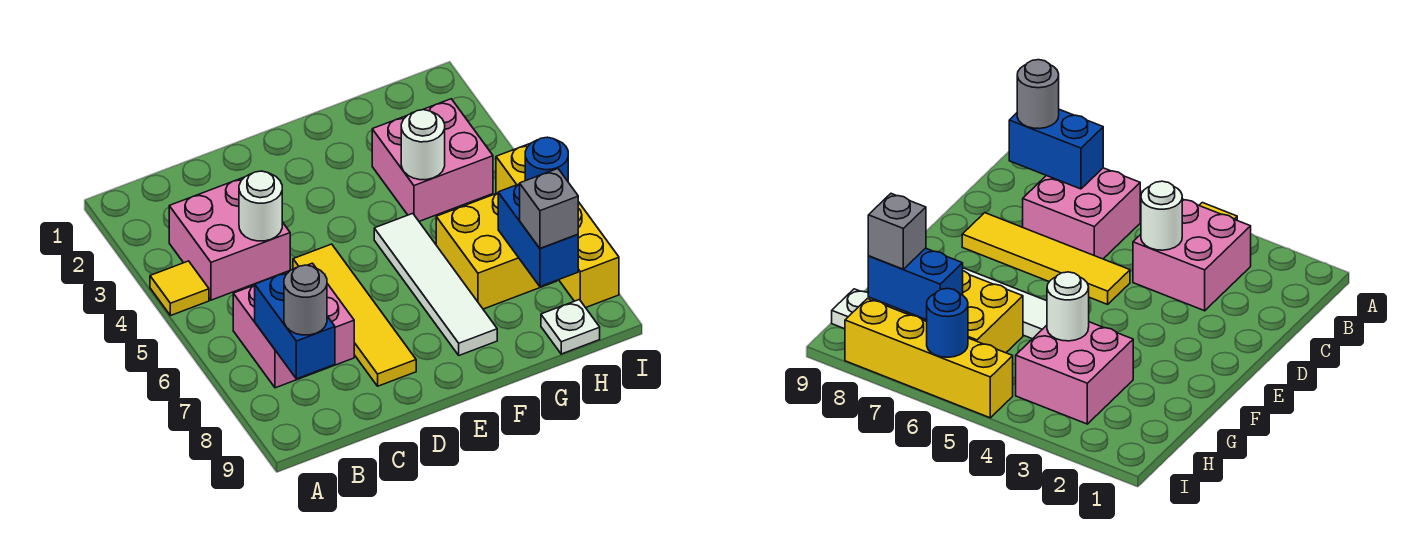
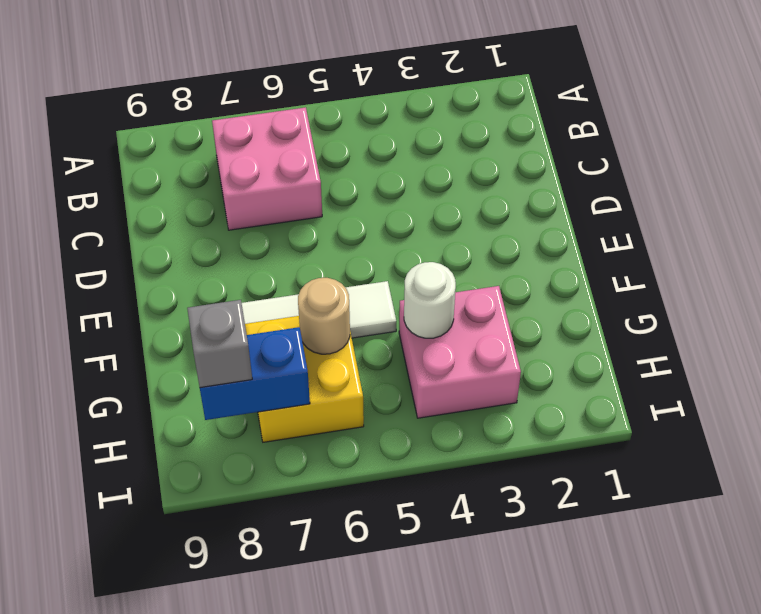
tan 1x1 round brick [298,277,350,354] -> none
none -> yellow 1x1 tile [150,261,209,316]
none -> pink 2x2 brick [169,177,290,300]
none -> yellow 1x4 tile [293,244,416,386]

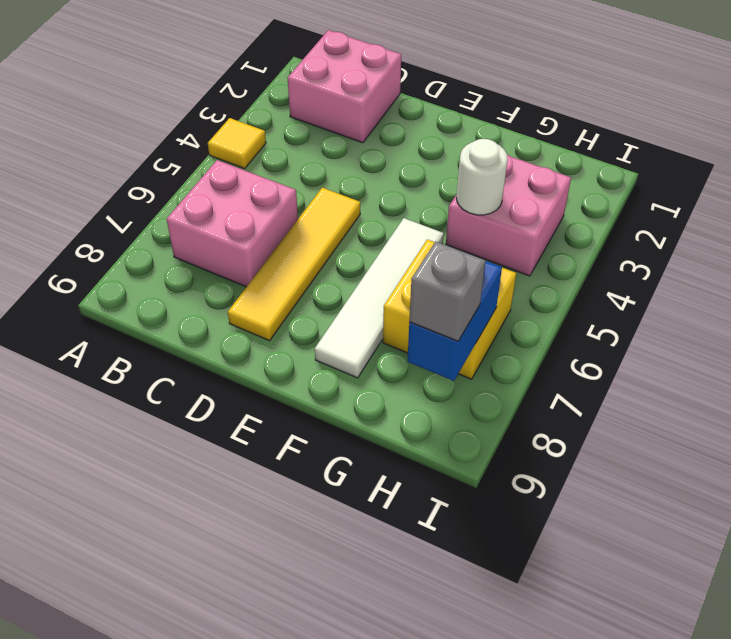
pink 2x2 brick [288,30,401,143] -> pink 2x2 brick moved to [169,177,290,300]
none -> white 1x1 plate [541,300,600,354]
none -> yellow 1x4 brick [496,143,619,308]
none -> blue 1x2 brick [254,271,335,379]

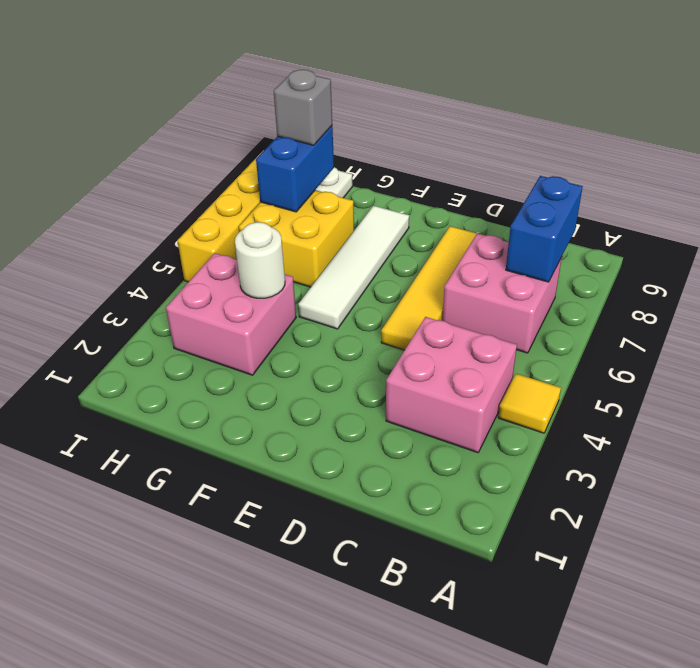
none -> white 1x1 round brick [239,171,282,241]
none -> blue 1x1 round brick [525,137,568,181]
none -> grey 1x1 round brick [284,265,327,335]

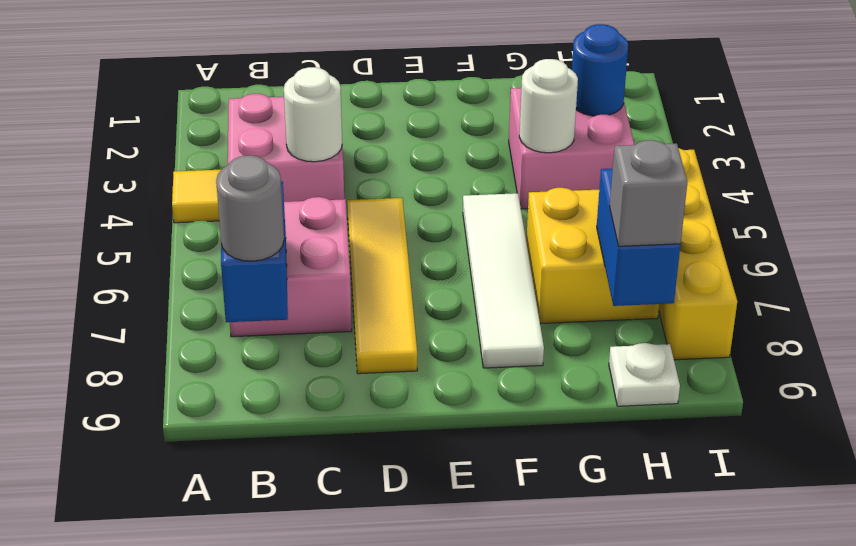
blue 1x1 round brick [572,24,628,116] -> blue 1x1 round brick moved to [525,137,568,181]

